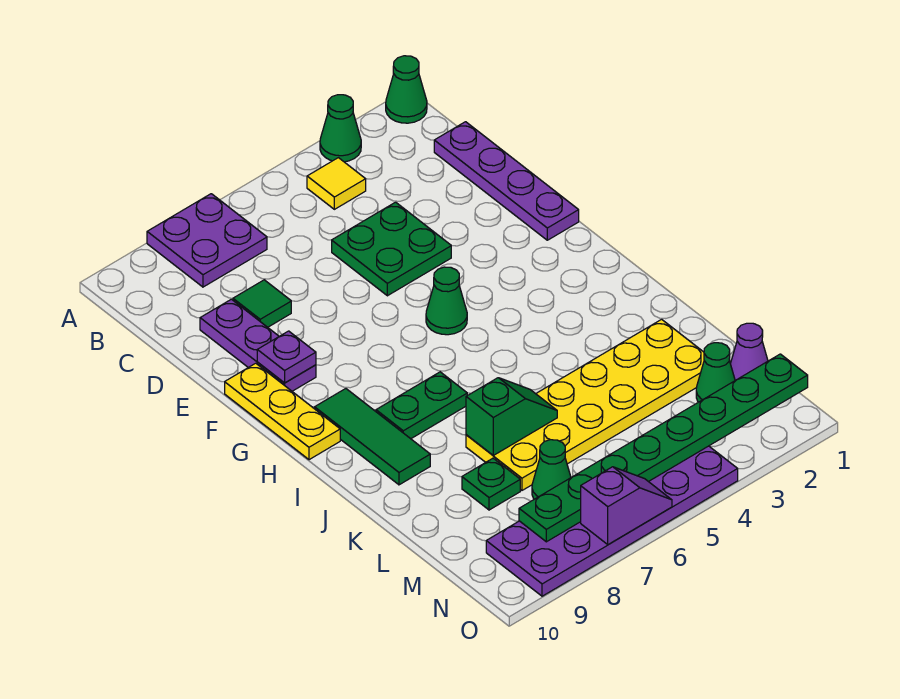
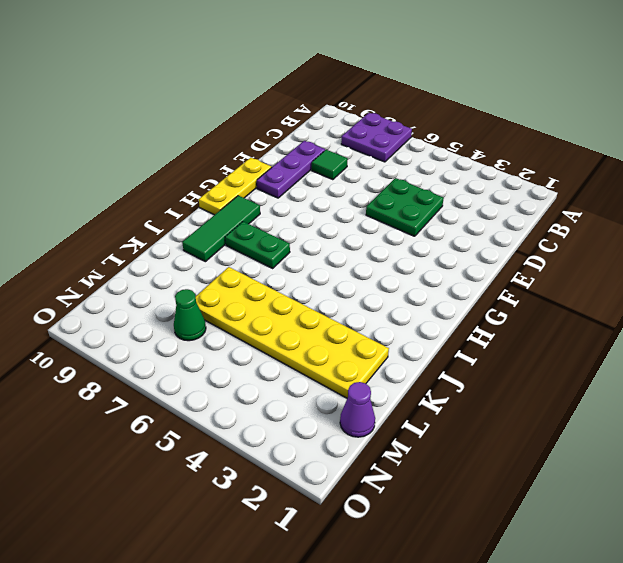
none -> green 1x1 cone [386,56,427,123]
none -> green 1x1 cone [320,95,361,162]
none -> yellow 1x1 tile [307,158,366,209]

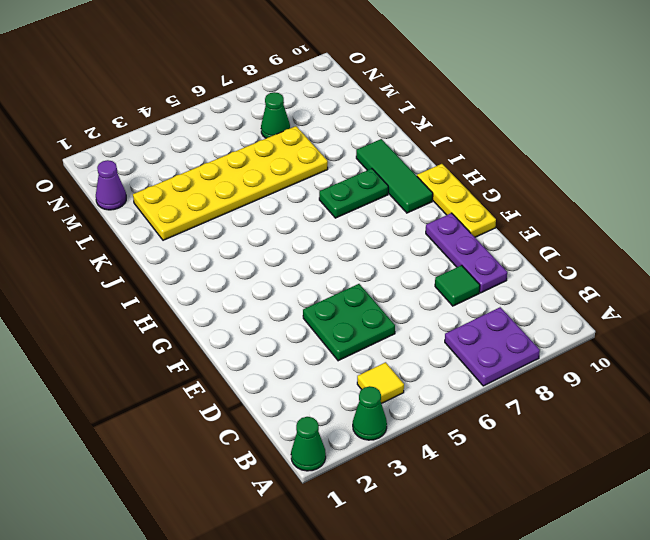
none -> purple 1x4 plate [434,122,579,240]
none -> green 1x1 cone [426,267,467,335]
none -> green 1x1 plate [462,458,520,510]

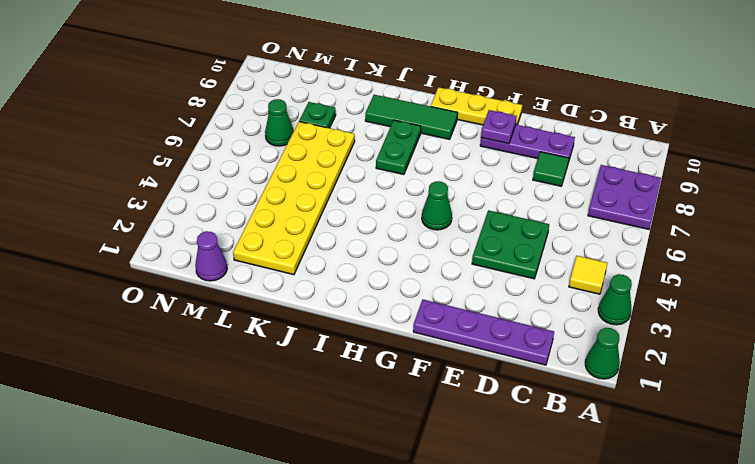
none -> green 1x1 cone [696,343,735,402]
none -> purple 2x6 plate [486,446,738,596]
none -> green 1x2 slope [466,378,557,455]

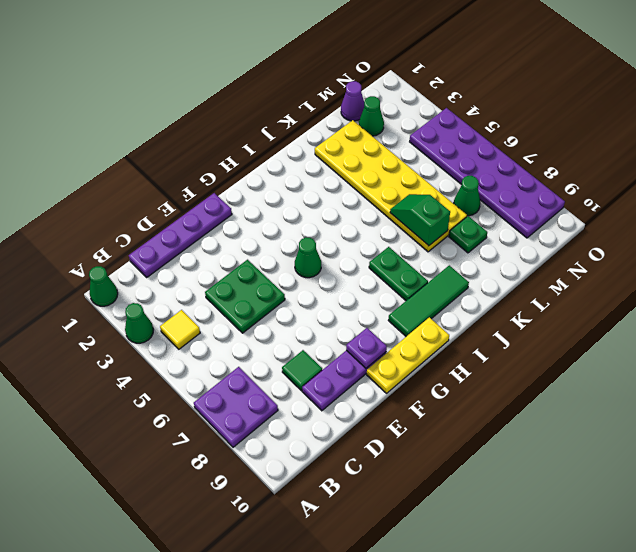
none -> green 1x8 plate [519,354,808,542]
none -> purple 1x2 slope [581,467,672,545]

